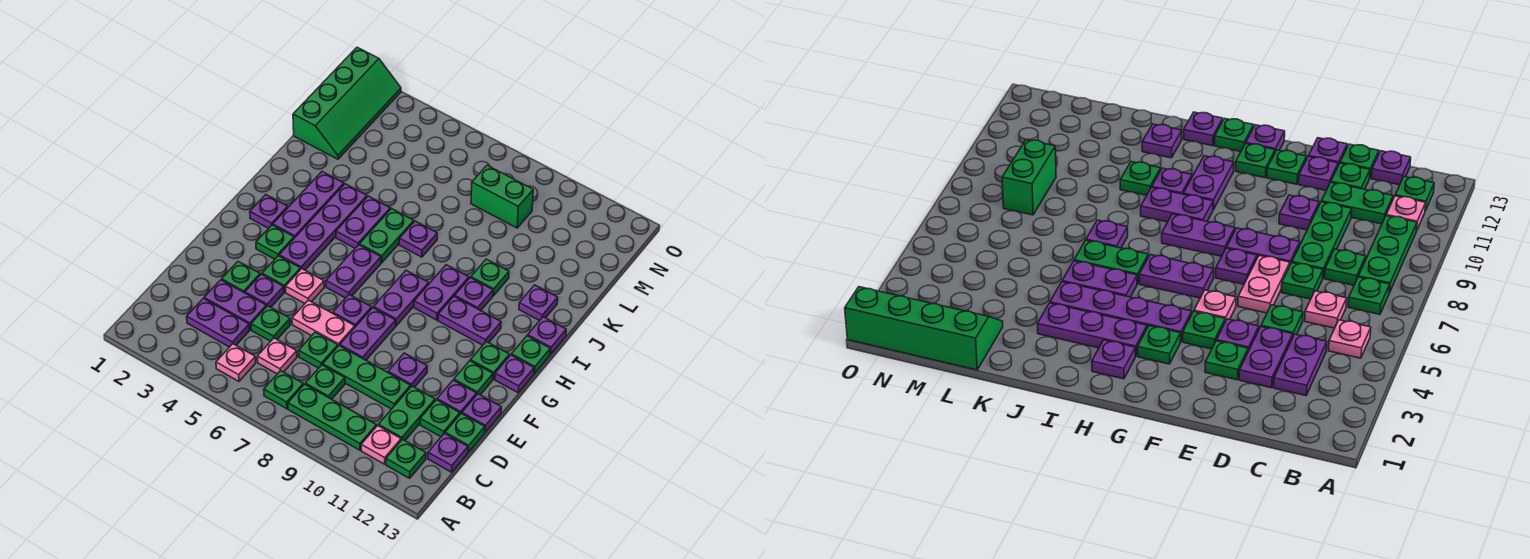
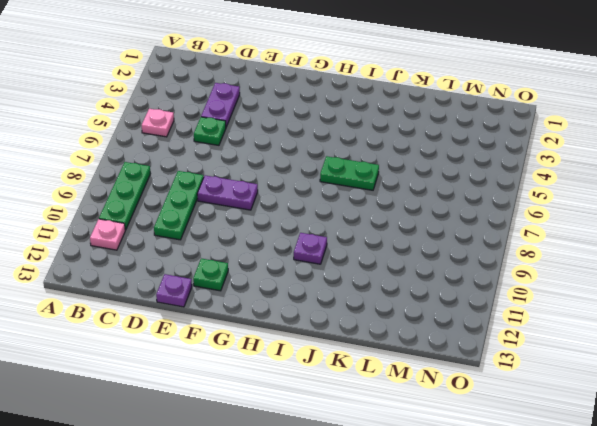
none -> green 1x1 plate [264,371,303,409]
none -> green 1x1 plate [386,439,426,478]
none -> purple 1x2 plate [187,298,249,347]
none -> pink 1x1 plate [257,338,297,374]

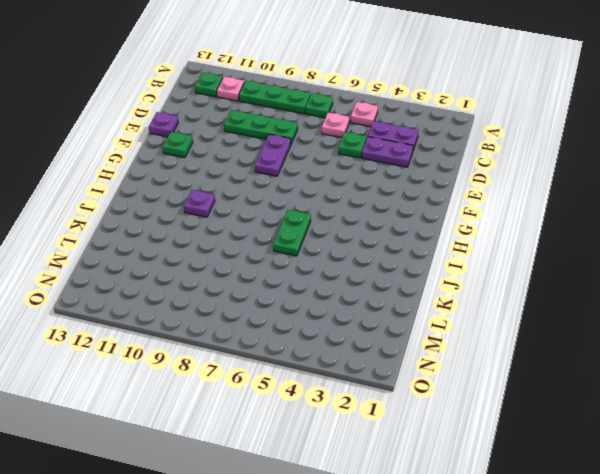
none -> green 1x1 plate [305,365,345,399]
none -> green 1x2 plate [378,386,435,440]
none -> purple 1x1 plate [428,433,468,472]
none -> green 1x1 plate [299,332,338,368]

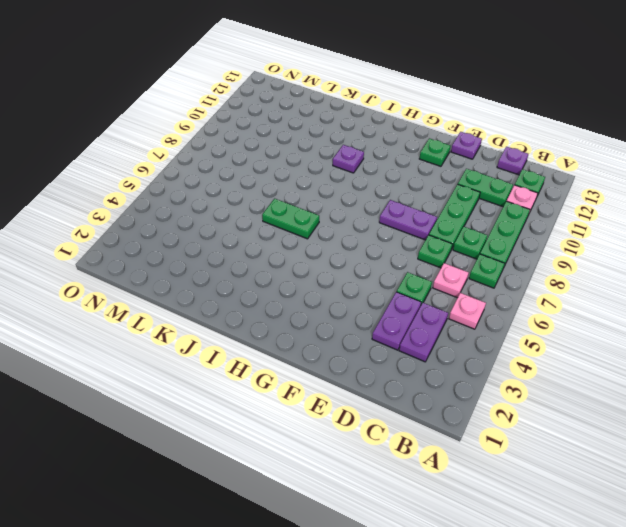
none -> green 1x1 plate [420,400,460,437]
none -> green 1x1 plate [445,414,485,452]
none -> green 1x1 plate [222,262,260,293]
none -> purple 1x1 plate [245,274,284,307]

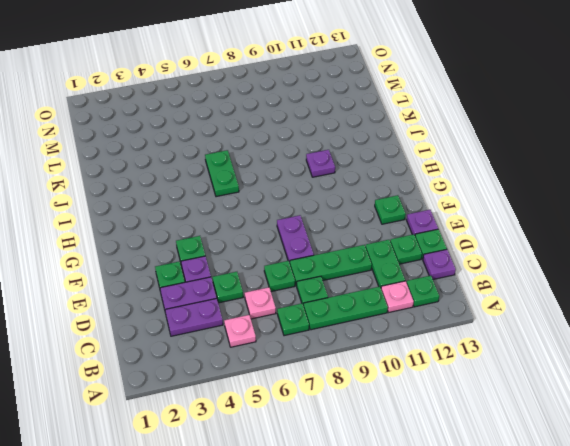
none -> pink 1x2 plate [292,300,355,346]
none -> purple 1x1 plate [388,353,427,387]
none -> purple 1x1 plate [437,380,477,414]
none -> pink 1x1 plate [286,269,324,303]

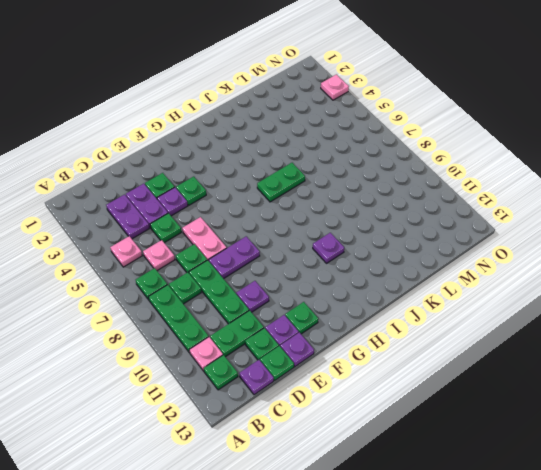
pink 1x1 plate [321,74,349,100] -> pink 1x1 plate moved to [286,269,324,303]
none -> purple 1x1 plate [333,295,372,327]
none -> green 1x1 plate [256,225,294,259]
none -> purple 1x4 plate [279,184,367,270]
none -> purple 1x2 plate [326,245,381,298]

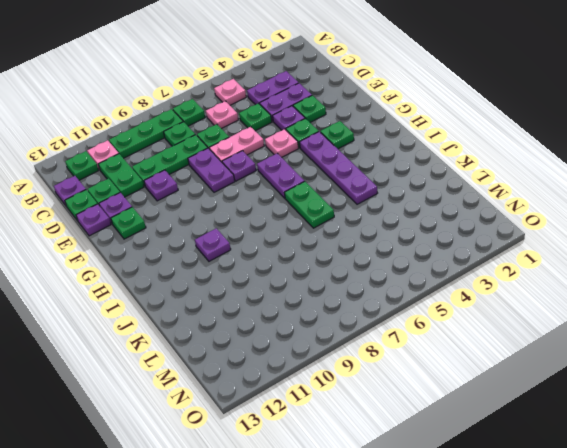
none -> purple 1x2 plate [374,270,429,326]
none -> green 1x1 plate [470,342,509,379]
none -> purple 1x1 plate [495,355,534,393]
none -> purple 1x1 plate [250,195,288,228]

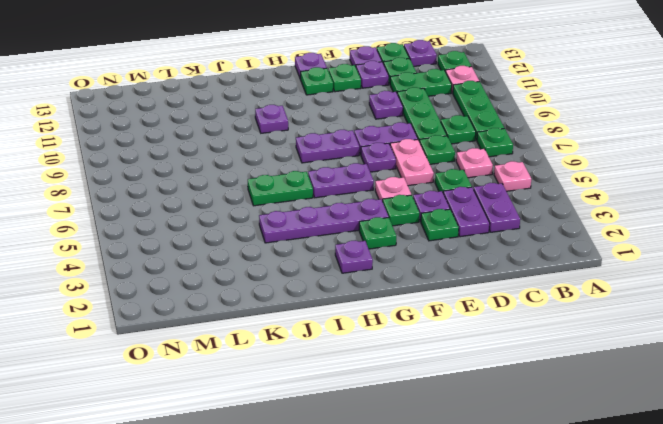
none -> purple 1x3 plate [273,172,344,238]
none -> purple 1x2 plate [414,265,469,320]
none -> purple 1x2 plate [438,296,501,345]
none -> green 1x1 plate [511,336,550,373]

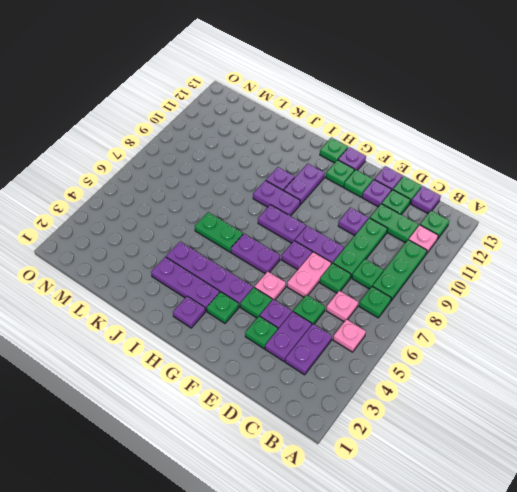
none -> purple 1x2 plate [336,196,390,248]
none -> purple 1x1 plate [528,317,566,354]
none -> purple 1x1 plate [399,221,437,257]
none -> green 1x1 plate [471,259,509,296]

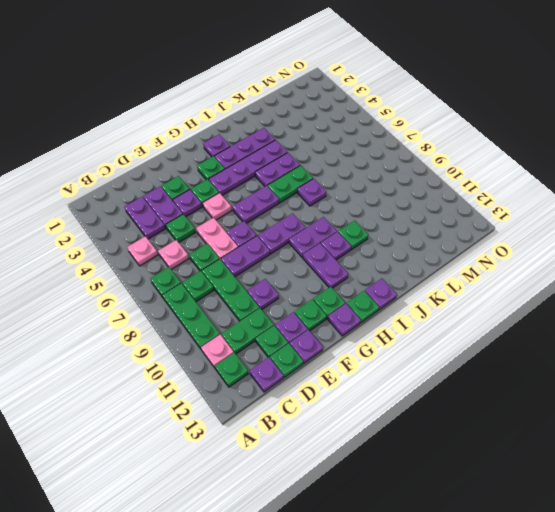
none -> purple 1x1 plate [519,285,558,321]
none -> green 2x4 slope [293,47,401,159]
none -> green 1x2 brick [471,165,533,228]

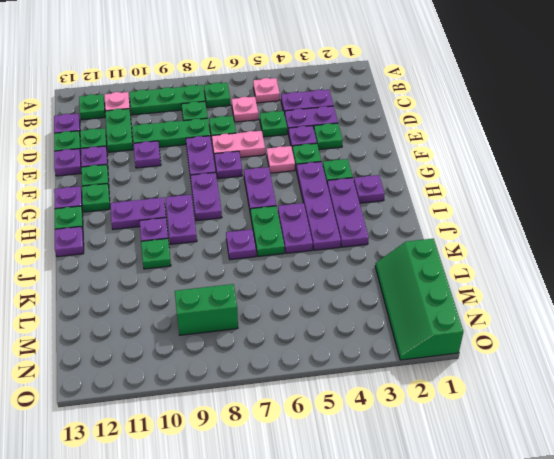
none -> purple 1x1 plate [519,285,558,321]

